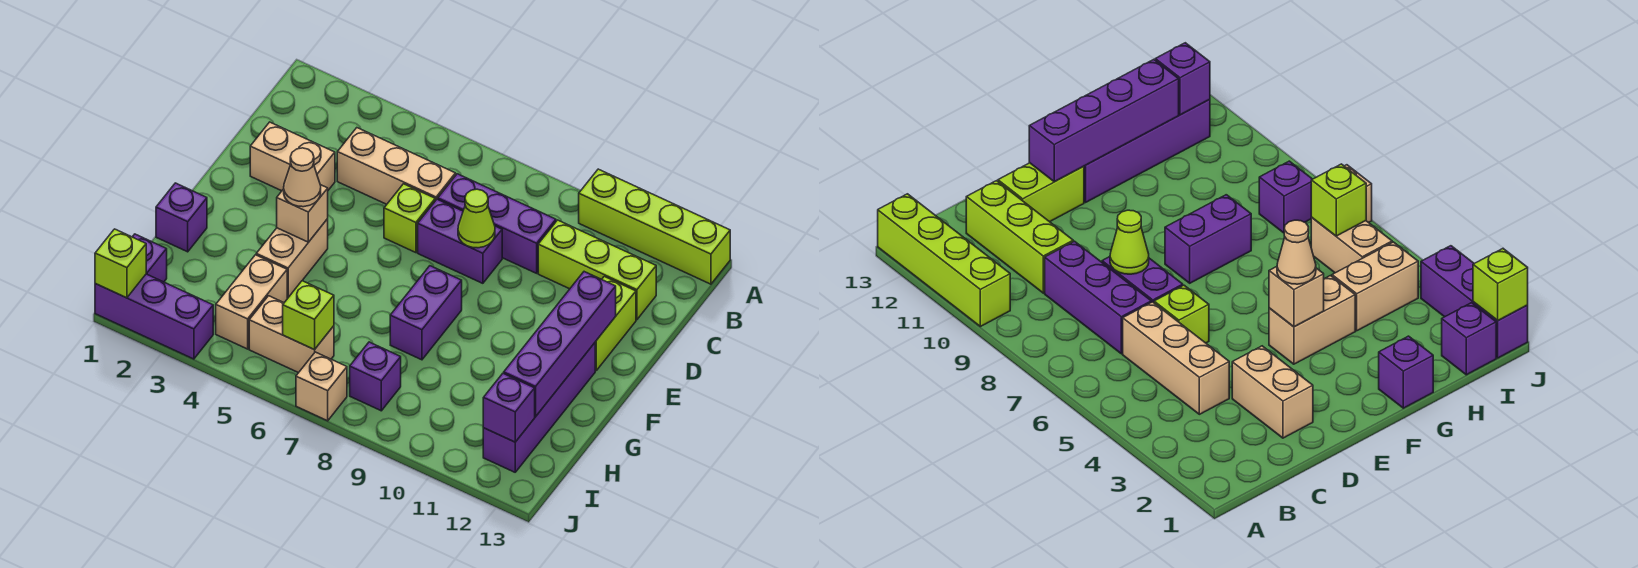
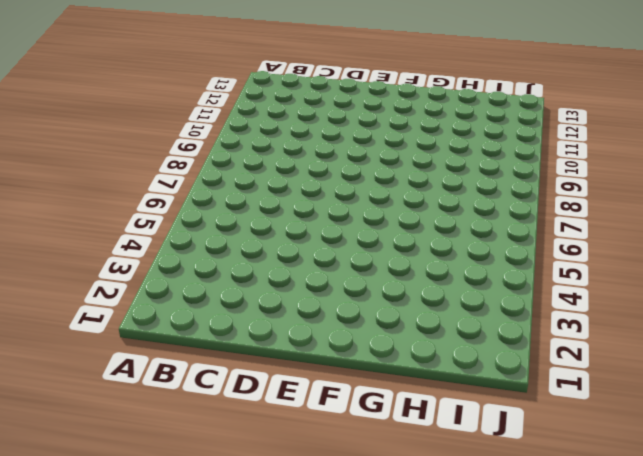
none -> lime 1x4 brick [579,169,730,284]
none -> tan 1x3 brick [337,128,456,204]
none -> purple 1x3 brick [438,174,556,273]

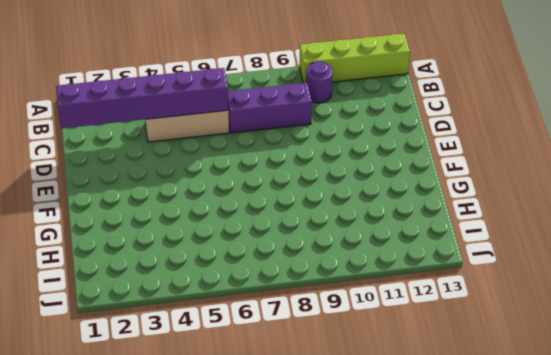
purple 1x1 round brick [306,61,332,103] -> none
purple 1x6 brick [56,68,228,128] -> none
none -> lime 1x3 brick [538,220,656,320]
none -> tan 1x2 brick [250,122,335,191]
none -> lime 1x1 brick [384,184,435,253]

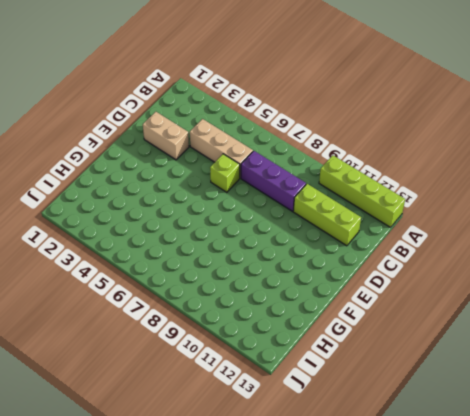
none -> purple 1x2 brick [418,199,502,283]
none -> lime 1x2 brick [595,276,636,370]
none -> tan 1x2 brick [256,219,328,298]

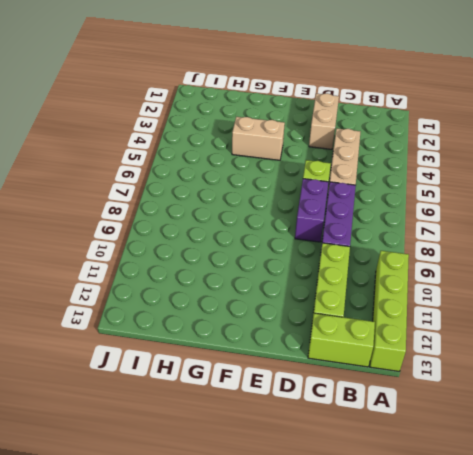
lime 1x2 brick [308,313,375,367] -> lime 1x2 brick moved to [595,276,636,370]
none -> purple 1x2 brick [390,266,462,360]
none -> purple 1x4 brick [483,343,595,472]
none -> purple 1x1 brick [156,183,207,252]

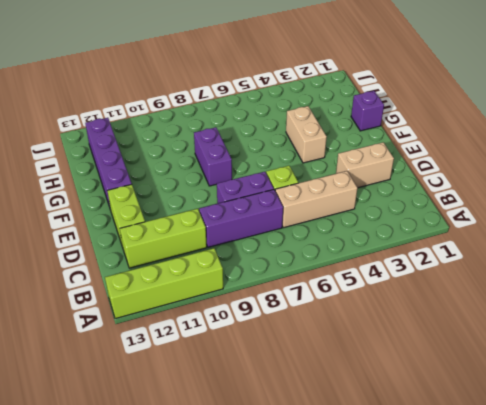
none -> tan 1x2 brick [216,255,287,349]
none -> purple 1x1 brick [133,234,167,282]
none -> tan 1x2 brick [249,296,334,373]

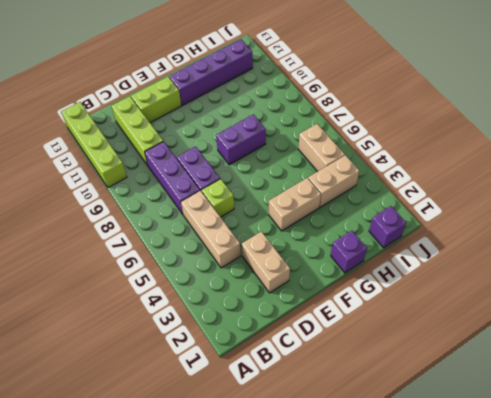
none -> purple 1x1 brick [350,342,401,411]
none -> purple 1x3 brick [95,274,213,359]
none -> tan 1x1 brick [296,352,347,421]

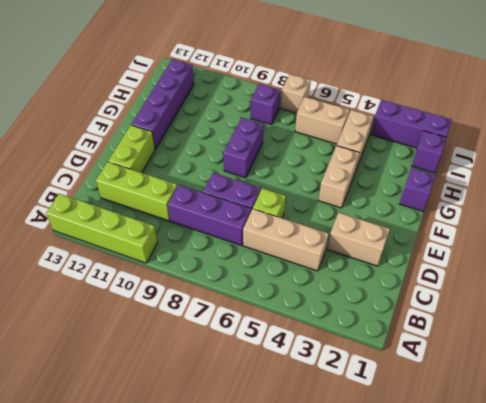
none -> lime 1x1 cone [458,189,495,248]
none -> purple 1x4 brick [504,272,616,417]
none -> tan 1x1 brick [277,185,328,242]

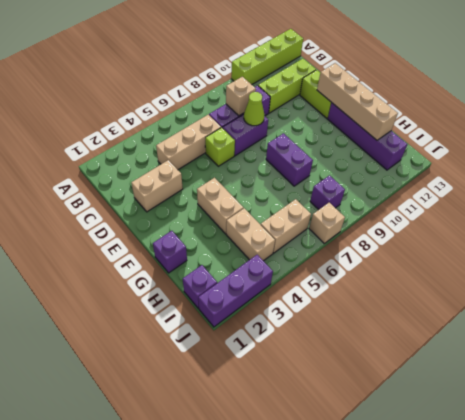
tan 1x1 brick [226,77,256,116] -> tan 1x1 brick moved to [277,185,328,242]
tan 1x4 brick [317,63,398,140] -> purple 1x4 brick [504,272,616,417]
none -> lime 1x1 brick [283,281,334,350]
none -> purple 1x1 brick [483,373,535,442]
none -> lime 1x1 brick [95,229,146,298]

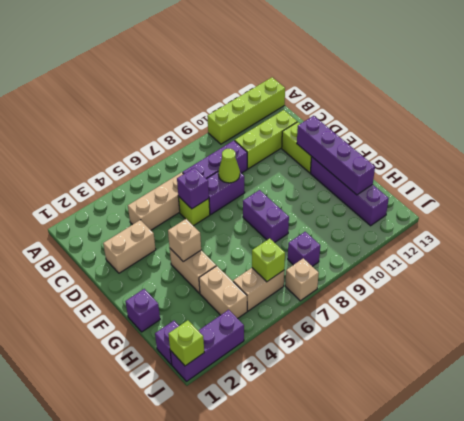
purple 1x1 brick [177,168,209,209] -> purple 1x1 brick moved to [483,373,535,442]
none -> tan 1x1 cone [284,148,321,207]

